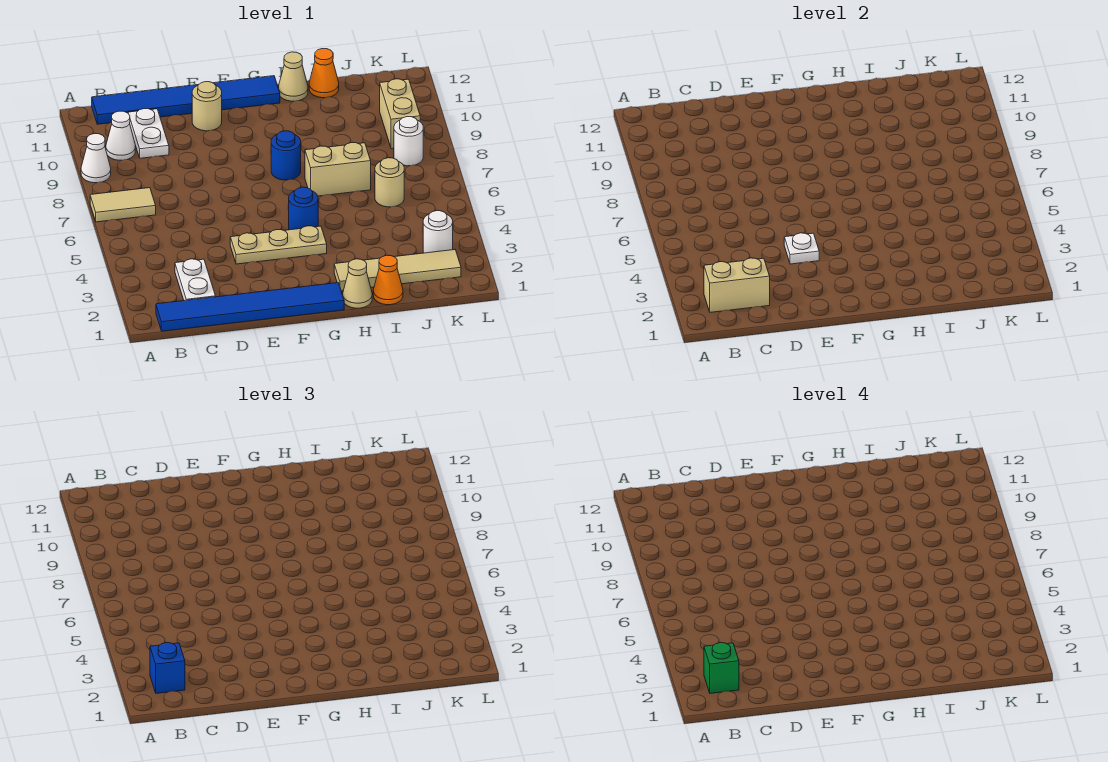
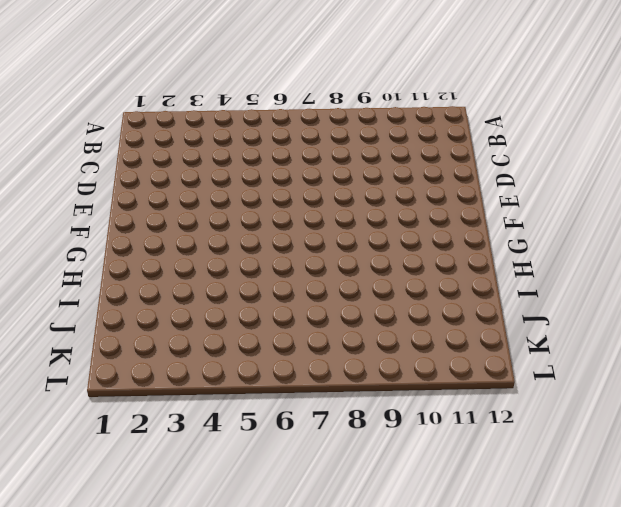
none -> tan 1x2 tile [90,188,156,222]
none -> white 1x1 cone [81,134,111,183]
none -> blue 1x6 tile [156,283,344,331]

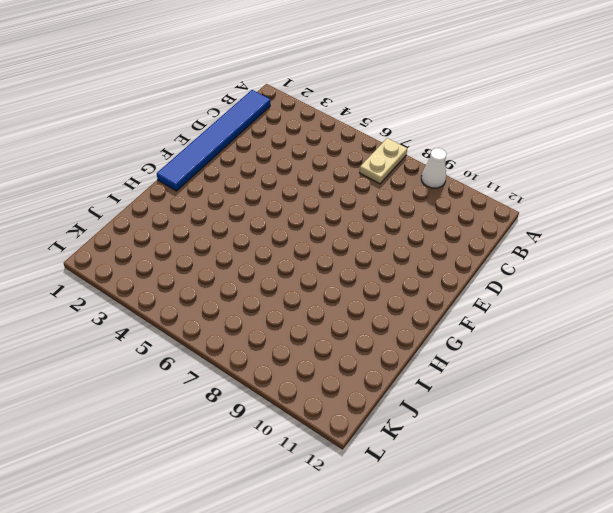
tan 1x2 plate [360,138,407,184] -> tan 1x2 tile [90,188,156,222]
none -> white 1x1 cone [106,111,135,160]
none -> blue 1x6 tile [92,76,280,124]
none -> white 1x2 plate [175,259,216,301]

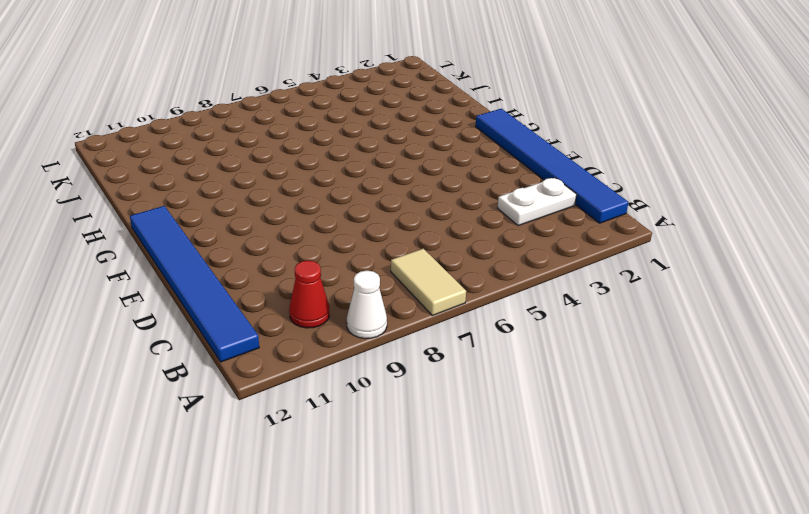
red 1x1 cone [289,260,329,328] -> white 1x1 cone [106,111,135,160]
none -> white 1x2 plate [128,109,169,158]
none -> tan 1x3 plate [230,226,327,264]
none -> tan 1x1 round brick [192,82,222,131]

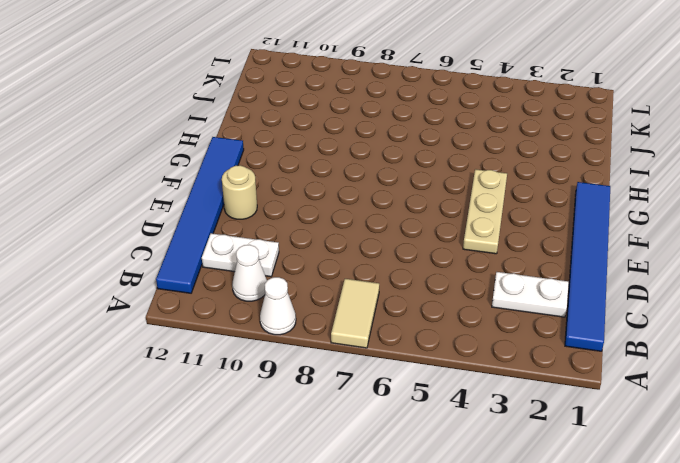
none -> blue 1x1 round brick [289,187,318,230]
none -> blue 1x1 round brick [271,131,301,180]
none -> tan 1x1 cone [343,259,372,308]

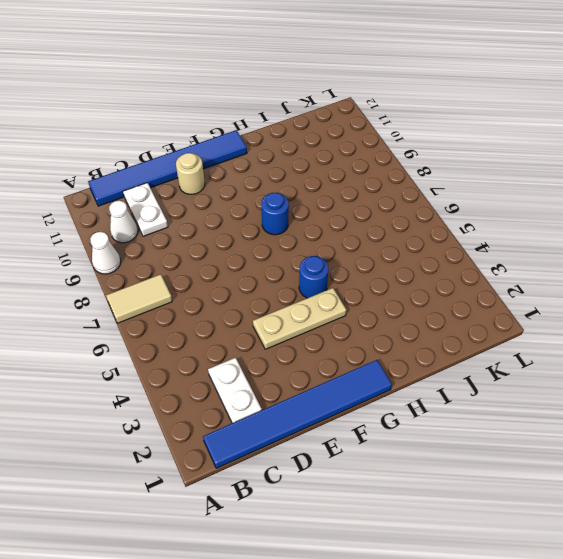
none -> tan 1x1 cone [343,259,372,308]
none -> tan 1x4 tile [334,250,461,291]
none -> tan 1x2 brick [305,143,371,196]

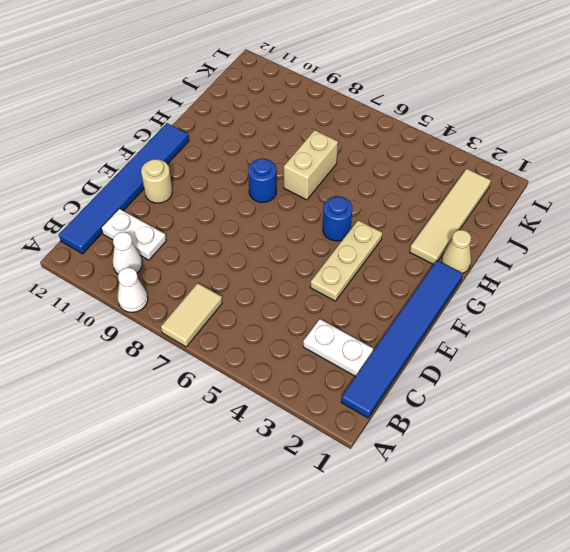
none -> tan 1x1 cone [279,52,308,101]
none -> orange 1x1 cone [373,255,403,305]
none -> orange 1x1 cone [309,49,339,98]

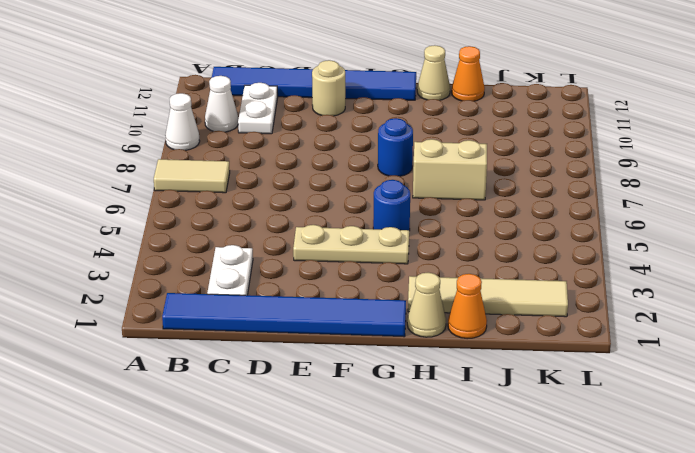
none -> tan 1x1 round brick [375,158,404,207]
none -> white 1x1 round brick [423,211,453,253]
none -> white 1x1 round brick [394,117,423,166]

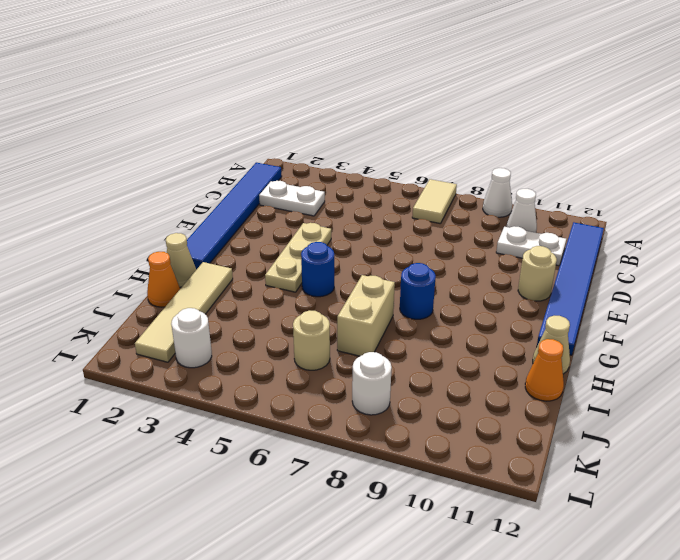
none -> tan 1x2 brick [380,79,420,149]
none -> tan 1x2 brick [704,258,770,312]
none -> white 1x1 plate [784,233,819,264]

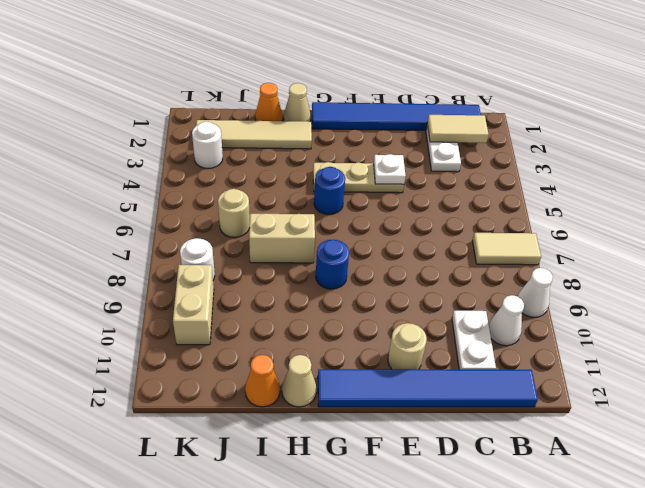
tan 1x2 tile [427,115,489,143] -> tan 1x2 brick [704,258,770,312]
none -> blue 1x1 brick [150,643,185,693]
none -> green 1x1 brick [704,643,739,693]

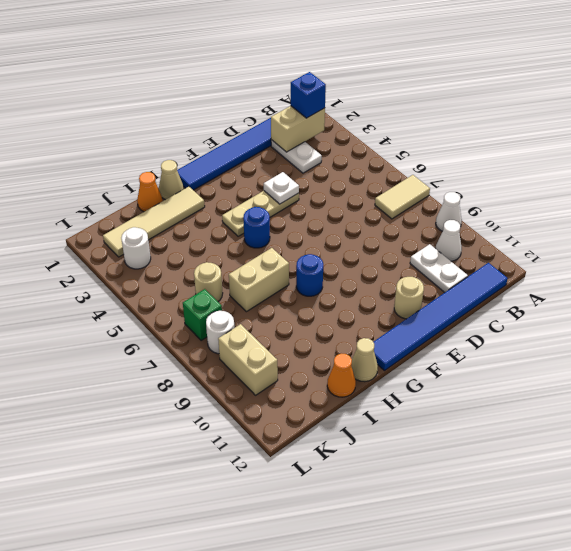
green 1x1 brick [183,289,222,340] -> green 1x1 brick moved to [704,643,739,693]

